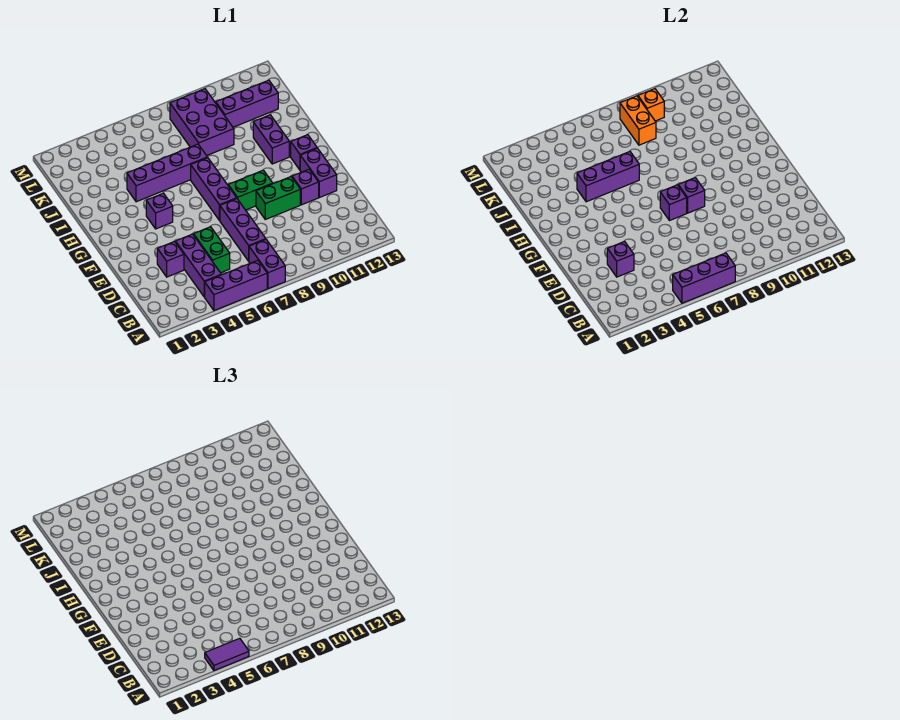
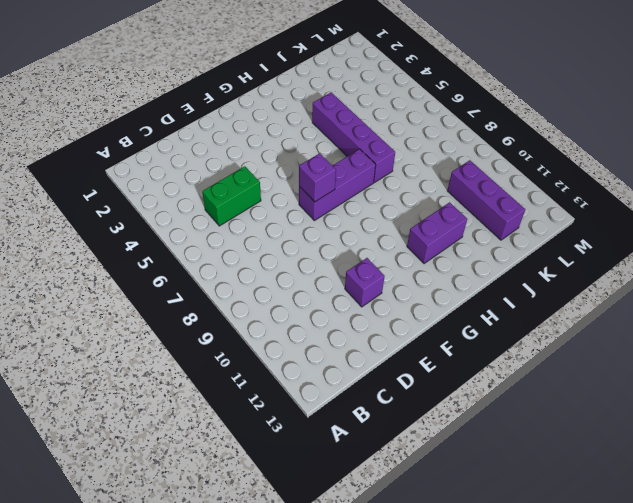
none -> purple 1x3 brick [205,260,267,311]
none -> purple 1x2 brick [249,240,285,289]
none -> purple 1x3 brick [176,234,221,297]

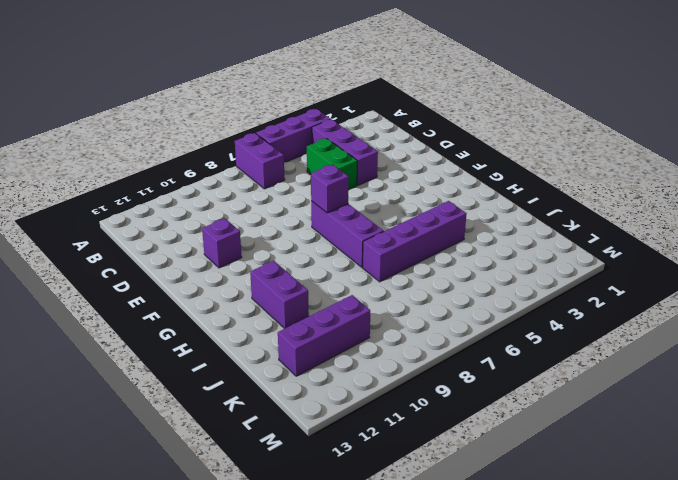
none -> purple 1x3 brick [220,199,266,261]
none -> purple 1x1 brick [157,242,184,277]
none -> green 1x2 brick [256,177,300,219]

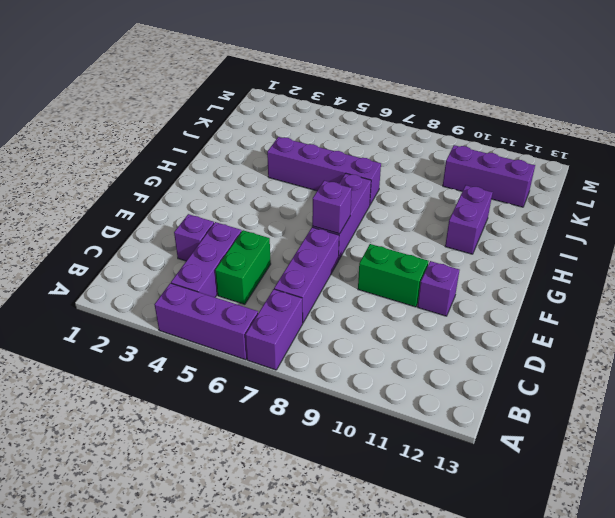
none -> purple 1x2 brick [300,148,337,198]
none -> green 1x2 brick [228,170,273,210]
none -> purple 1x1 brick [146,193,173,229]

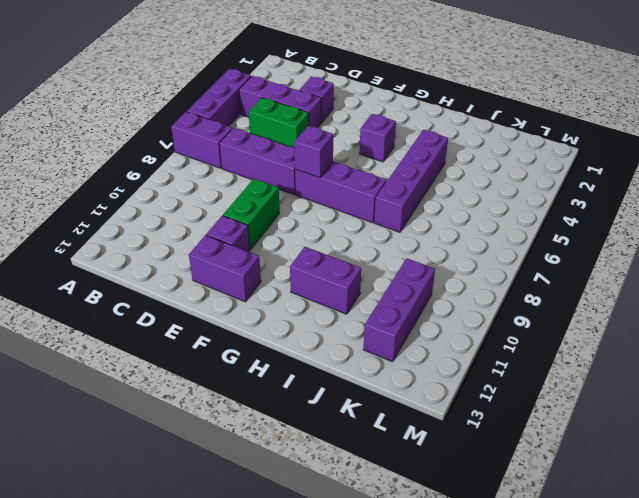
none -> green 1x2 brick [228,170,273,210]
none -> purple 1x1 brick [291,135,317,170]
none -> purple 2x3 brick [170,89,234,156]

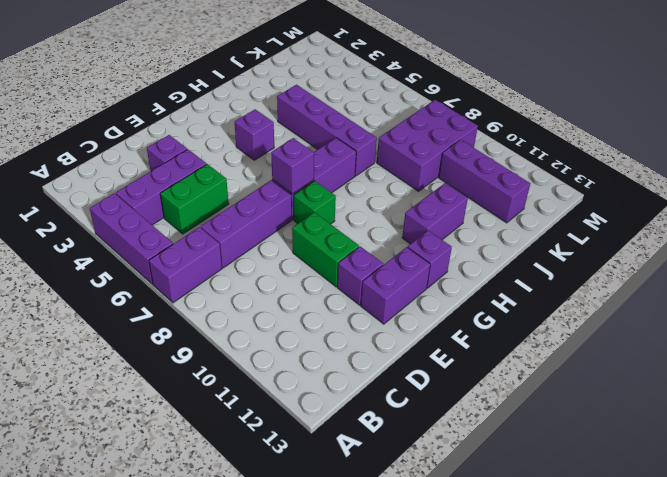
green 1x1 brick [294,181,336,224] -> green 1x2 brick [228,170,273,210]
none -> purple 1x3 brick [673,253,735,303]
none -> purple 1x1 brick [607,242,634,277]
none -> purple 1x1 brick [678,178,705,213]

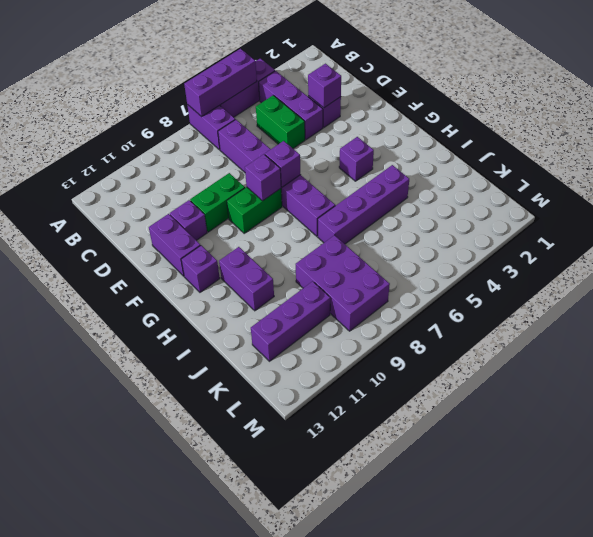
none -> purple 1x3 brick [577,151,639,202]
none -> orange 1x2 brick [620,96,656,145]
none -> orange 1x1 brick [638,89,664,121]

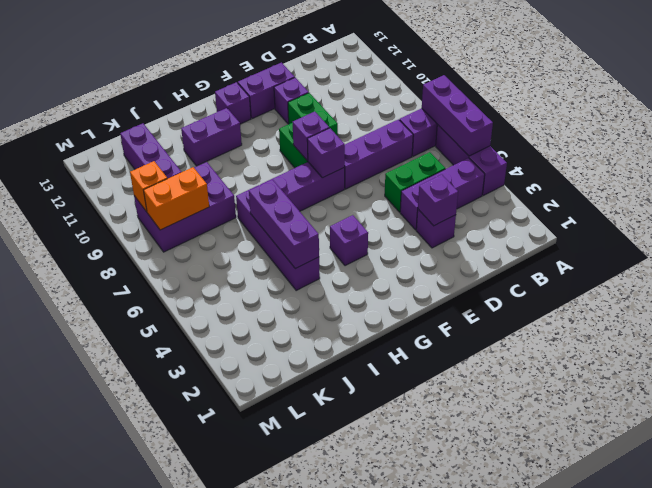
none -> purple 1x2 tile [205,638,249,671]

